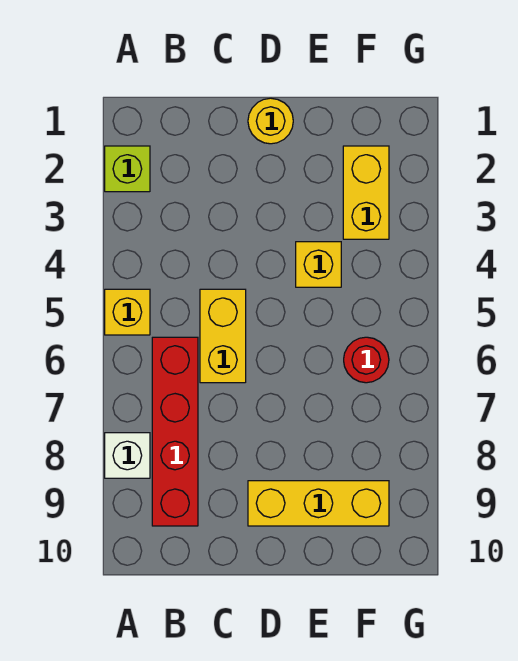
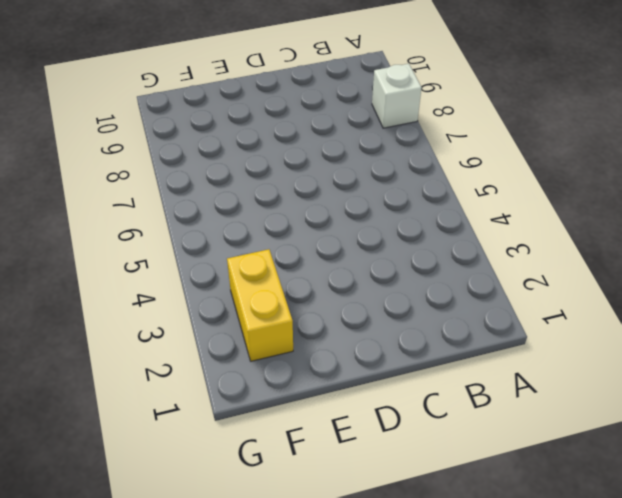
none -> lime 1x1 brick [105,146,150,192]
none -> yellow 1x1 brick [105,289,150,335]

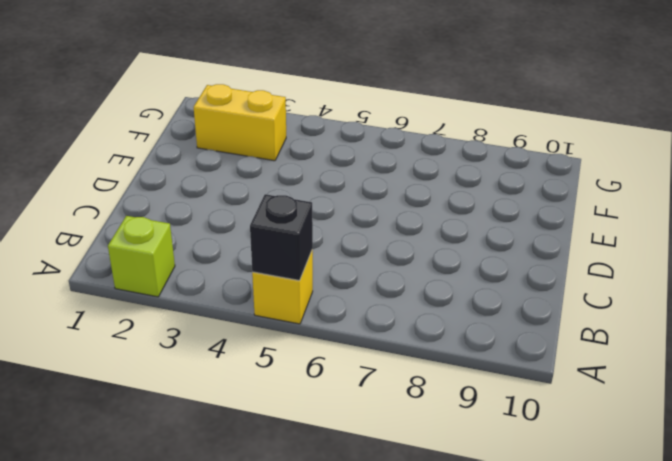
black 1x1 brick [250,194,313,280] -> none
none -> white 1x1 brick [105,433,150,478]
none -> red 1x4 brick [152,337,198,526]

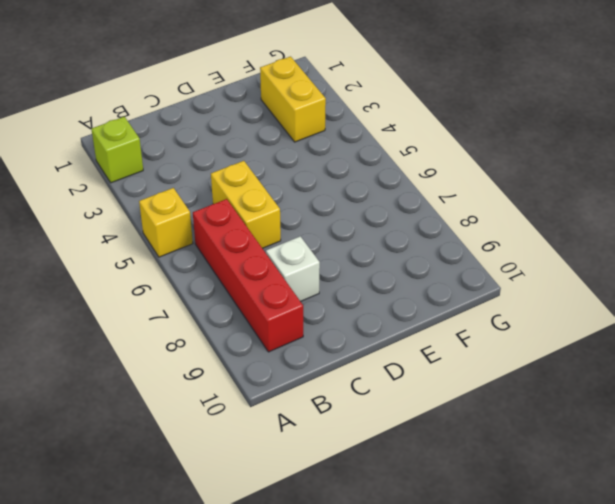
white 1x1 brick [266,236,320,301] -> white 1x1 brick moved to [105,433,150,478]
none -> yellow 1x1 round brick [248,98,293,144]
none -> yellow 1x3 brick [248,481,389,526]

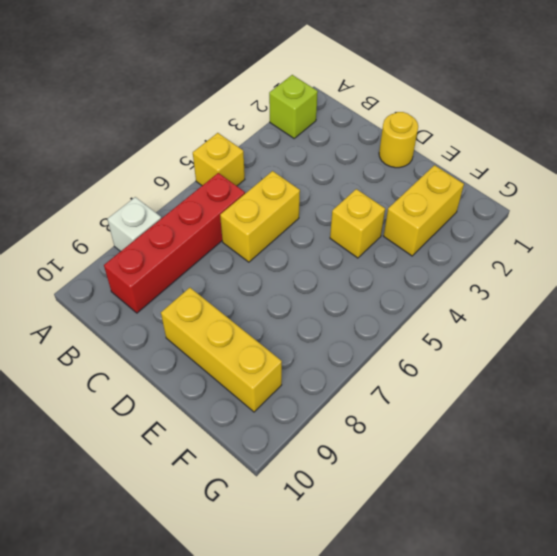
none -> red 1x1 round brick [344,337,389,383]

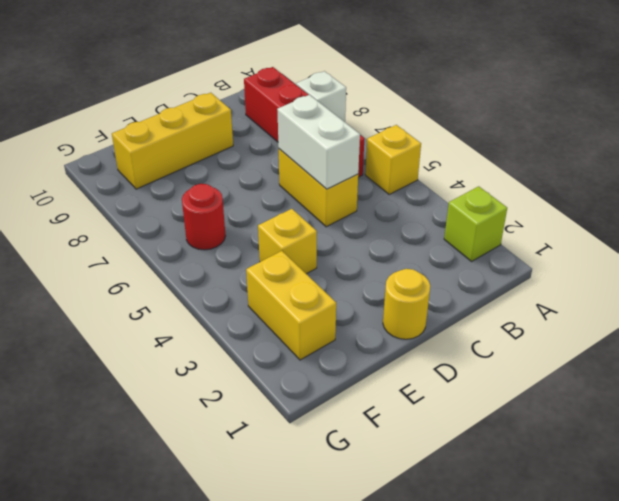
white 1x2 brick [277,95,360,189] -> none

